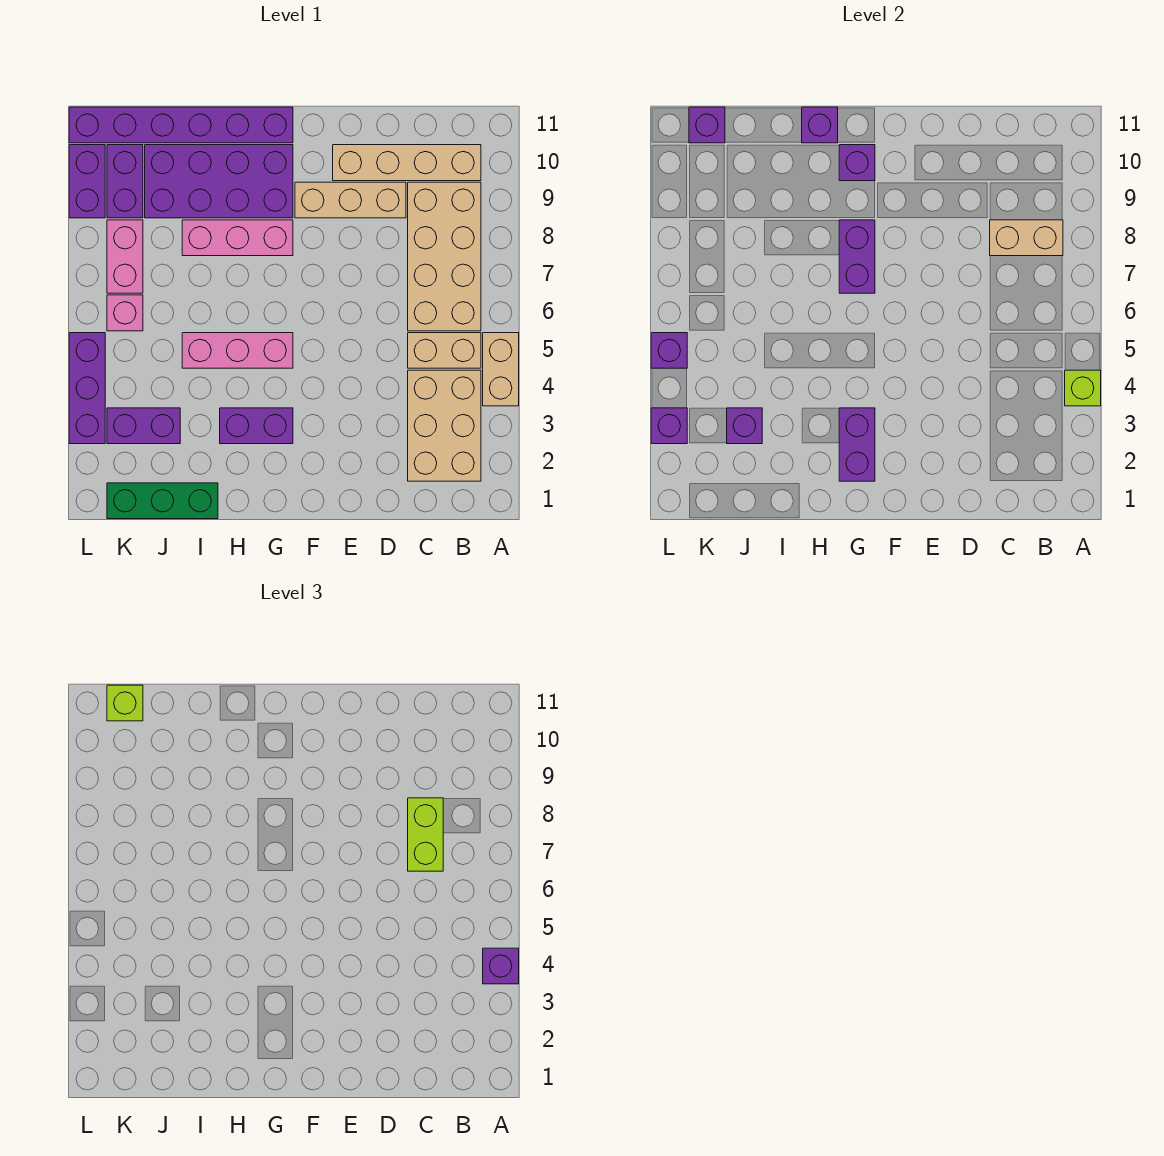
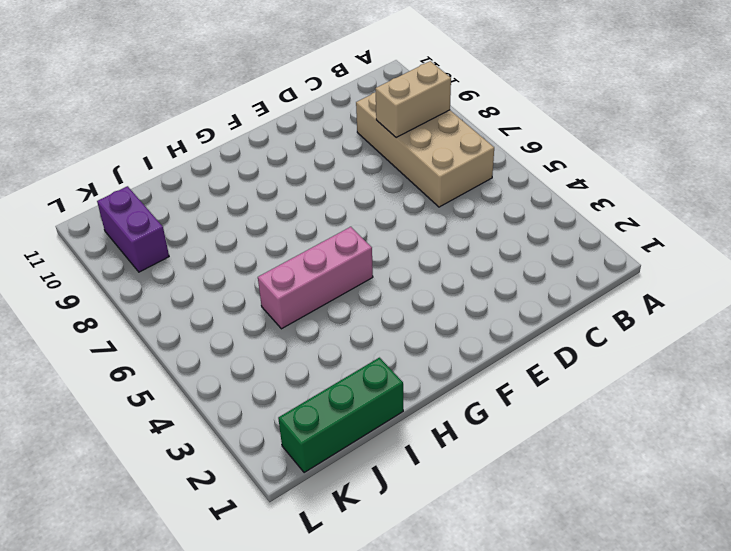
none -> tan 1x2 brick [483,333,519,406]
none -> tan 2x3 brick [408,370,481,481]
none -> tan 1x2 brick [408,333,481,368]
none -> tan 1x4 brick [333,145,481,181]

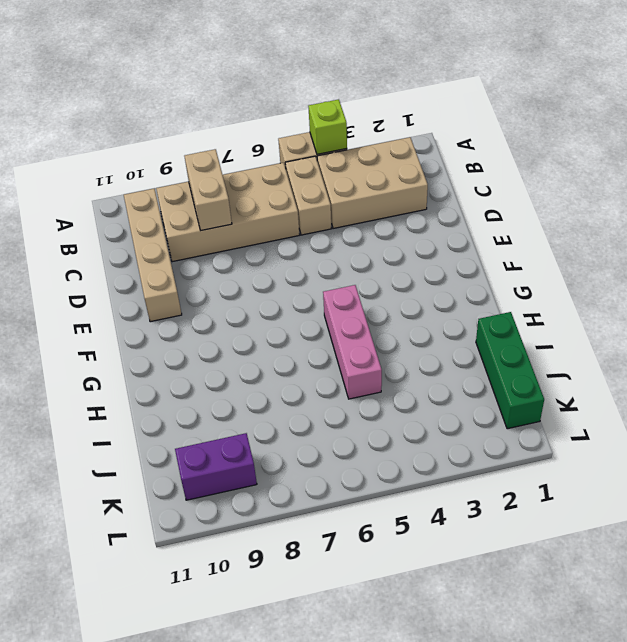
none -> tan 1x3 brick [295,182,406,218]
none -> purple 1x2 brick [220,408,293,444]
none -> pink 1x3 brick [182,220,293,256]
none -> purple 2x4 brick [145,145,293,218]

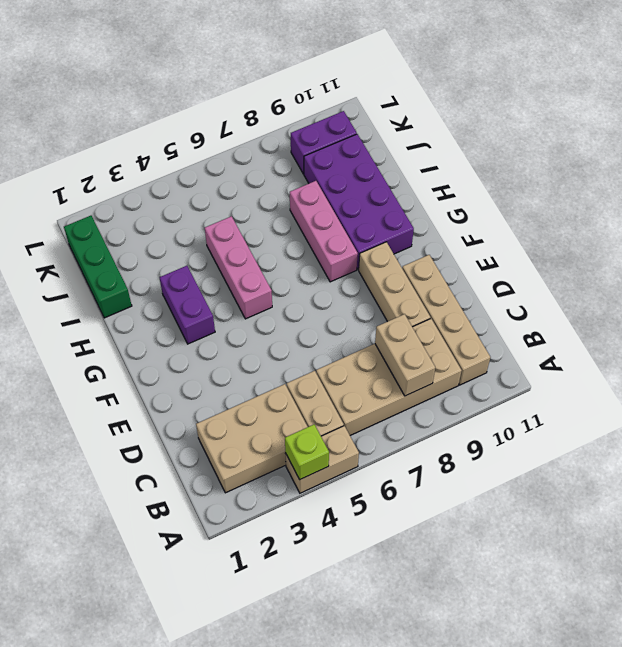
none -> purple 1x6 brick [69,107,293,143]
none -> purple 1x2 brick [107,408,180,444]
none -> pink 1x1 brick [107,295,143,331]
none -> pink 1x2 brick [107,220,143,293]

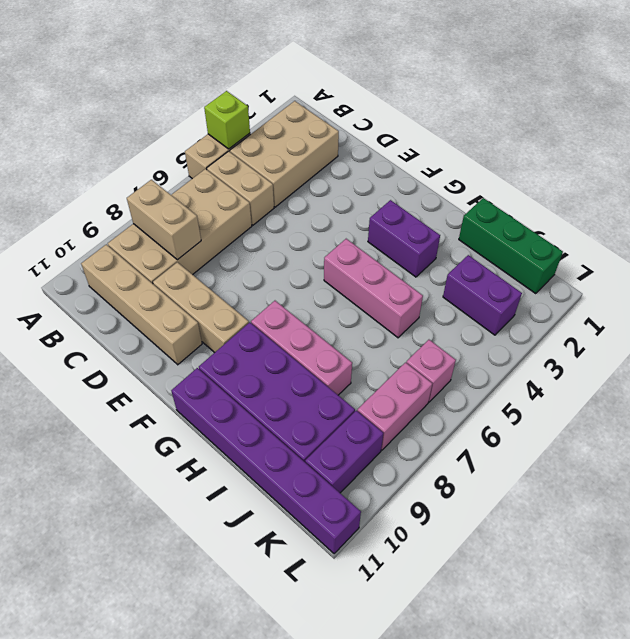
none -> purple 1x3 brick [69,333,105,444]
none -> purple 1x2 brick [69,145,105,218]
none -> purple 1x2 brick [839,408,875,481]
none -> purple 1x2 brick [839,220,875,293]

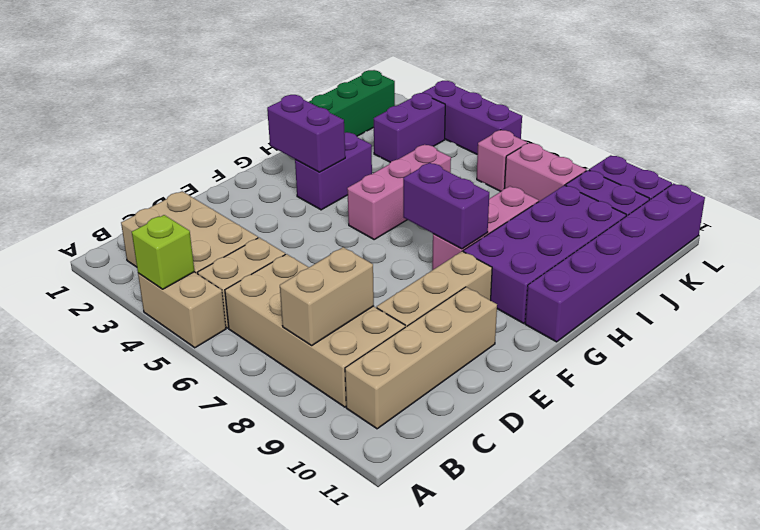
none -> purple 1x1 brick [839,145,875,181]
none -> purple 1x1 brick [802,107,838,143]
none -> purple 1x1 brick [727,408,762,444]
none -> purple 1x1 brick [689,107,725,143]

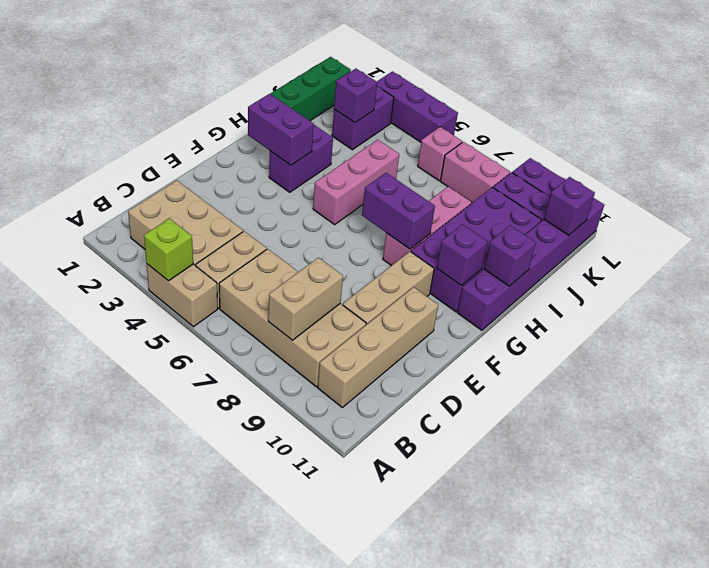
none -> purple 1x1 brick [651,408,687,444]
none -> purple 1x1 brick [651,333,687,368]
none -> purple 1x1 brick [483,948,519,984]
none -> lime 1x2 brick [408,798,443,871]

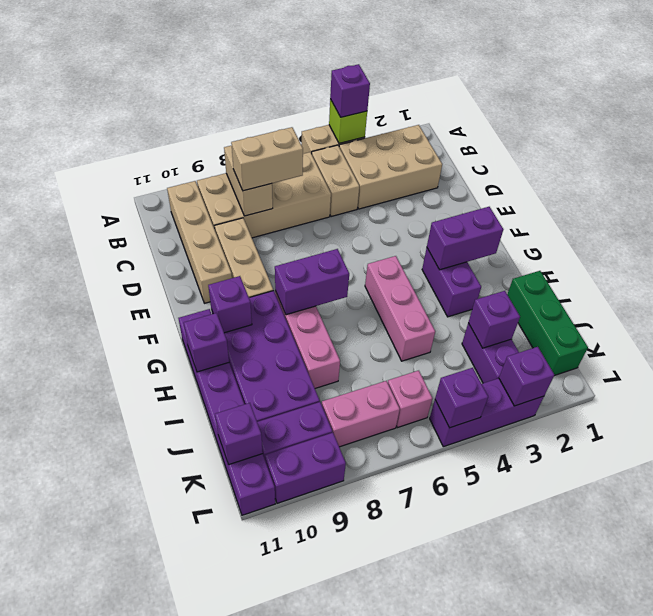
tan 1x2 brick [231,127,303,191] -> lime 1x2 brick [408,798,443,871]
none -> lime 1x1 brick [107,685,143,721]

